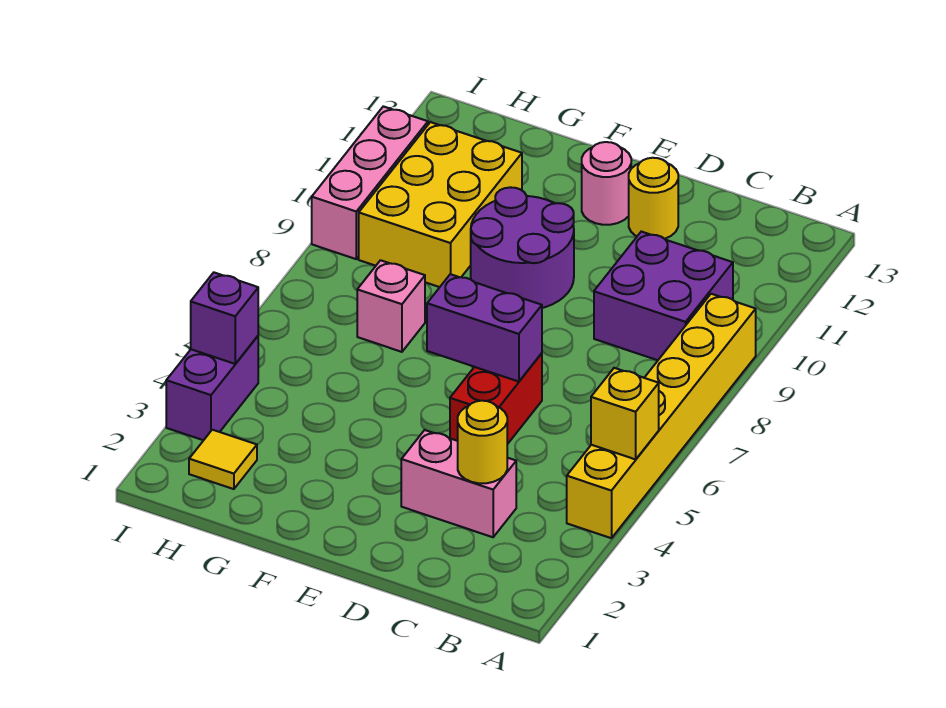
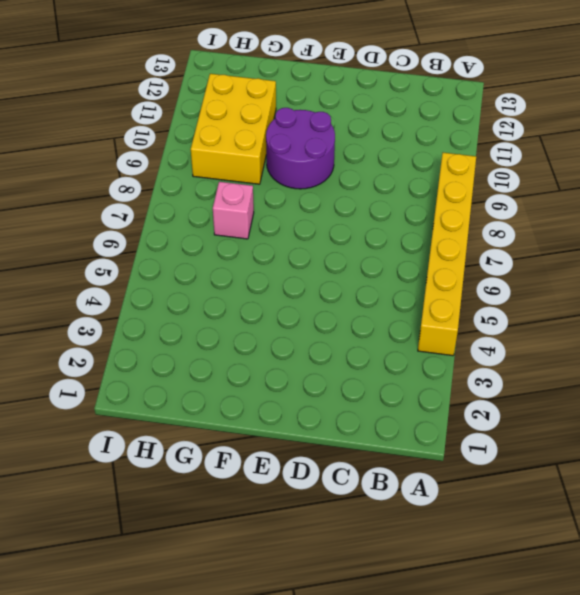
none -> purple 2x2 brick [594,232,733,360]
none -> pink 1x2 brick [401,430,516,537]
none -> red 1x2 brick [450,353,542,444]

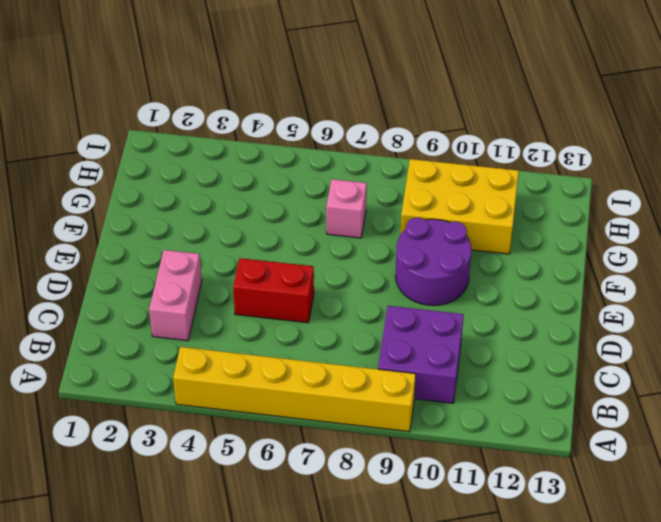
none -> yellow 1x1 round brick [629,158,678,239]
none -> pink 1x1 round brick [582,142,631,225]
none -> yellow 1x1 tile [189,430,257,489]

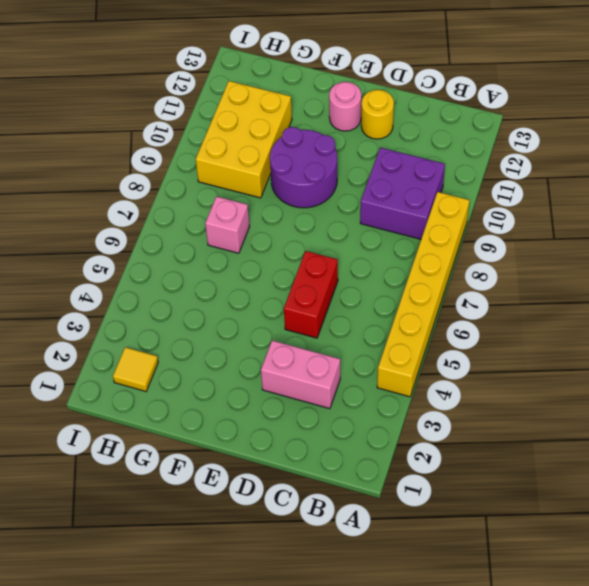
none -> purple 1x2 brick [166,336,258,440]
none -> pink 1x3 brick [312,106,428,259]
none -> yellow 1x1 brick [591,368,659,459]

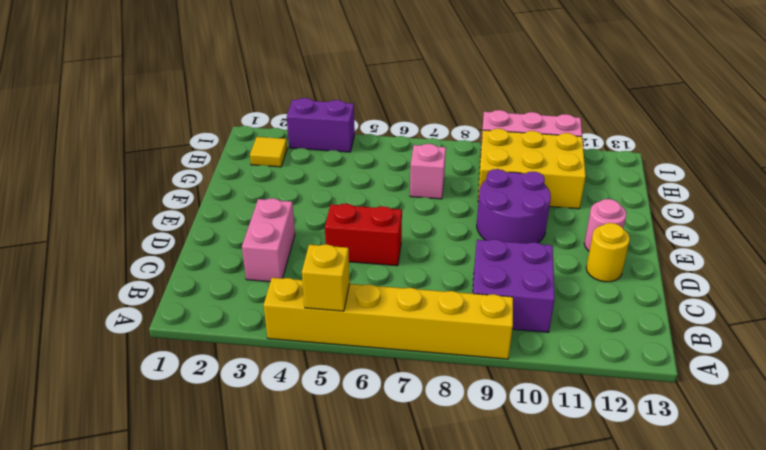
none -> yellow 1x1 round brick [458,401,507,483]
none -> purple 1x2 brick [427,274,542,382]
none -> purple 1x1 brick [191,273,258,364]

